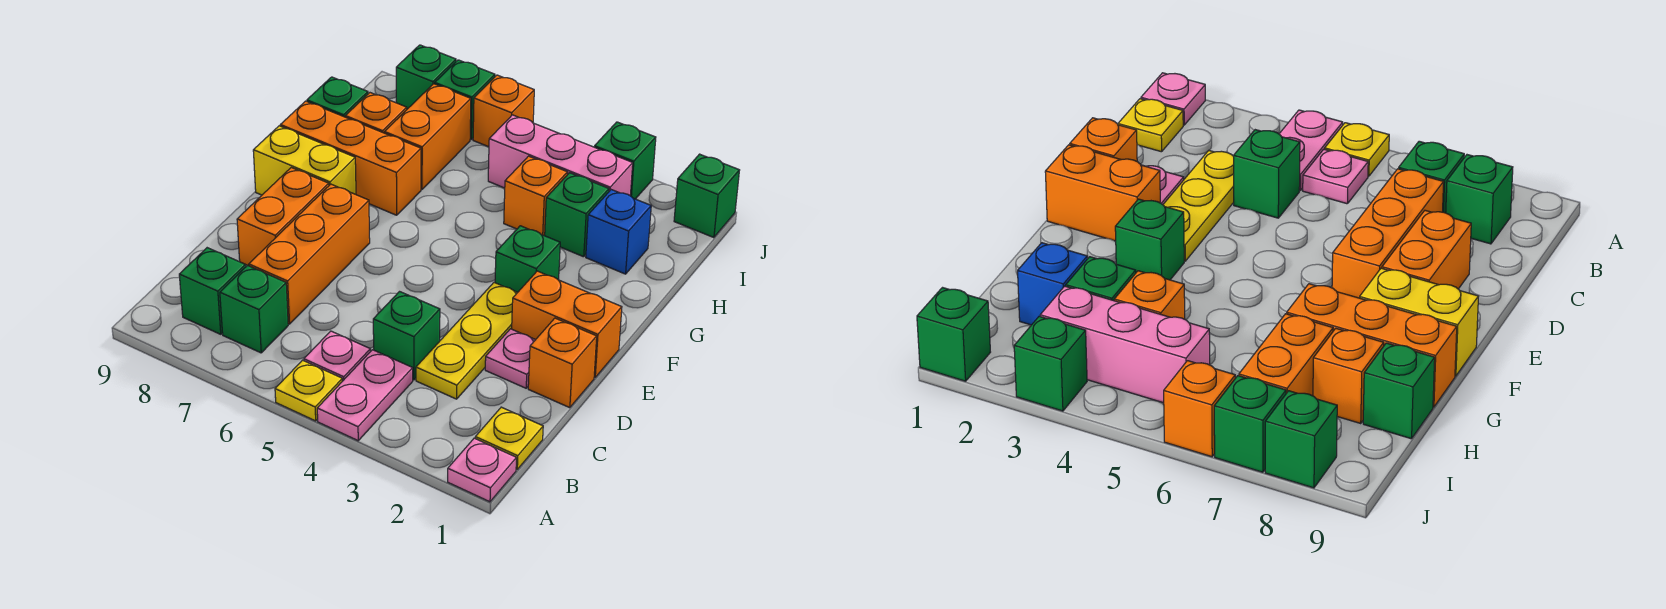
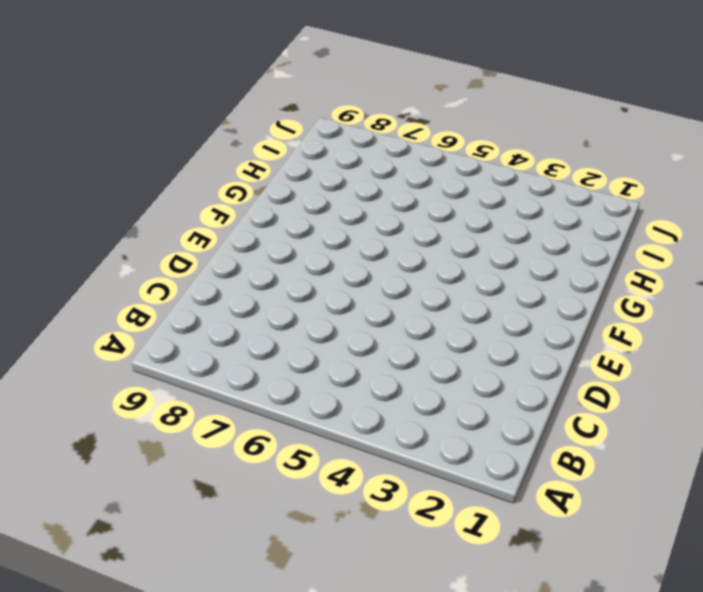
none -> pink 1x1 plate [448,438,516,502]
none -> pink 1x2 plate [317,350,413,441]
none -> yellow 1x1 plate [275,360,342,421]

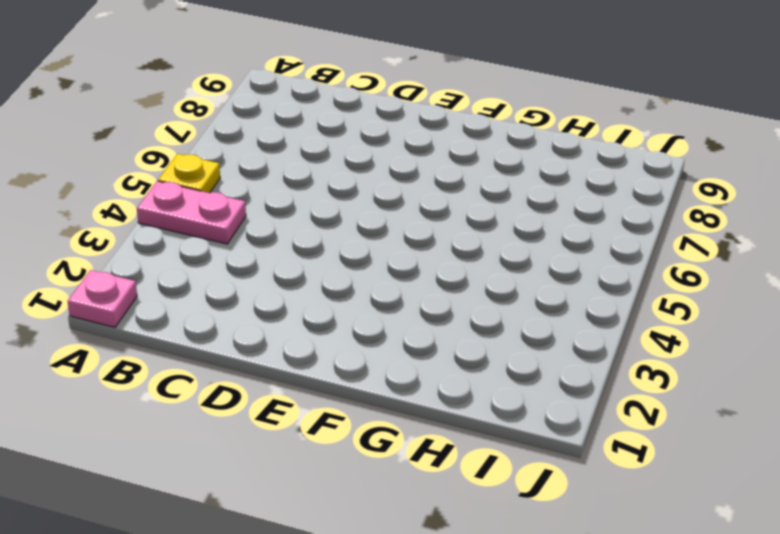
none -> yellow 1x1 plate [475,407,543,470]
none -> pink 1x1 plate [304,331,370,381]
none -> green 1x1 brick [220,265,288,353]

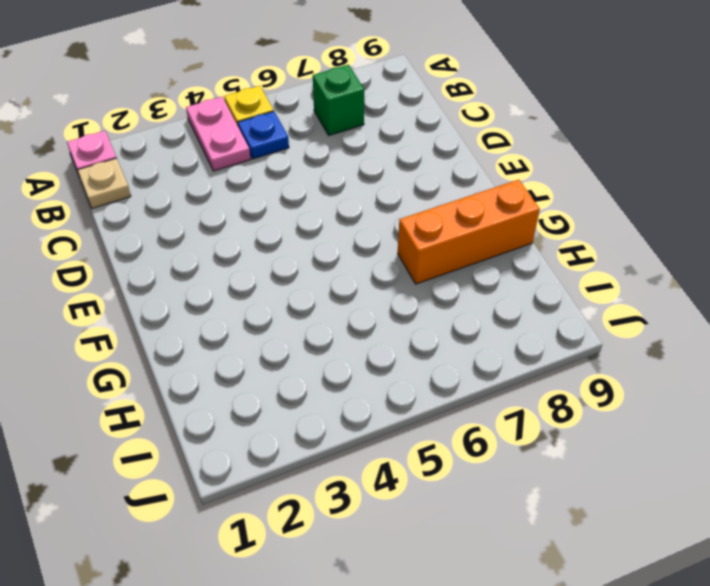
tan 1x1 plate [78,158,131,208] -> yellow 1x1 plate [475,407,543,470]
blue 1x1 plate [238,111,289,159] -> pink 1x1 plate [304,331,370,381]
none -> green 1x1 brick [179,248,246,334]
none -> yellow 1x3 plate [416,283,518,399]
none -> green 1x1 brick [373,292,440,380]

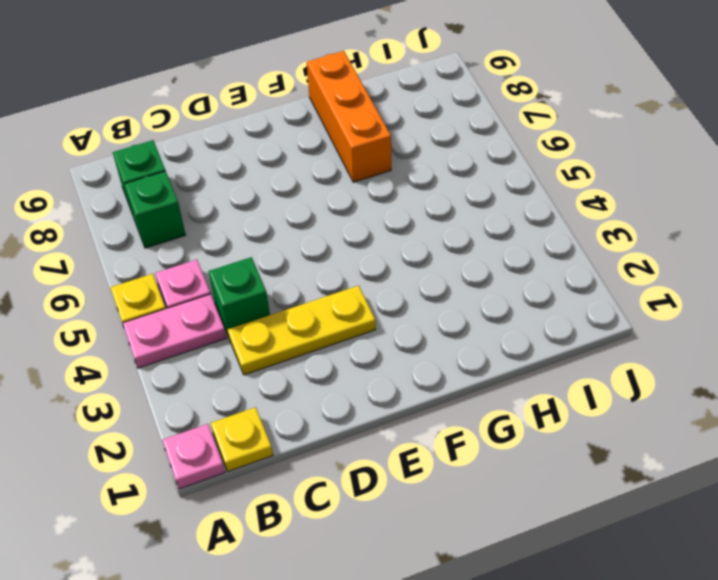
none -> orange 1x3 brick [249,184,370,324]
none -> orange 1x1 brick [528,318,597,408]
none -> pink 1x1 plate [485,329,535,388]

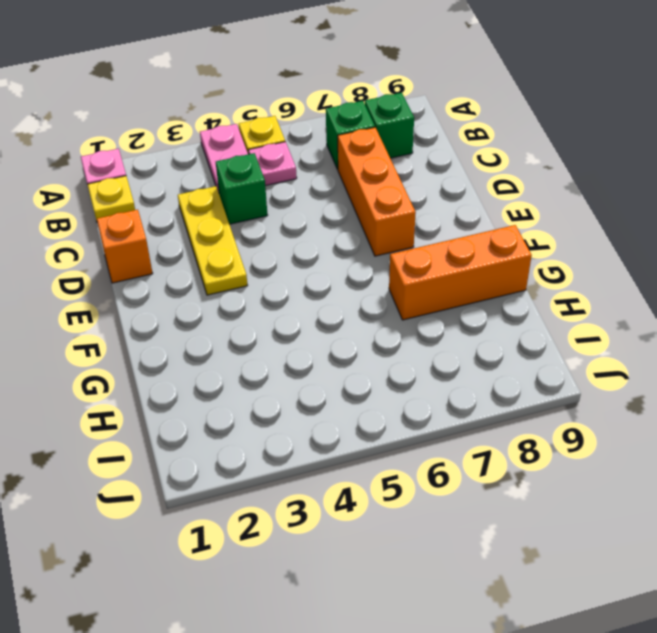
none -> pink 1x1 plate [485,329,535,388]
none -> orange 1x2 brick [237,168,329,266]
none -> orange 1x2 brick [512,271,622,378]

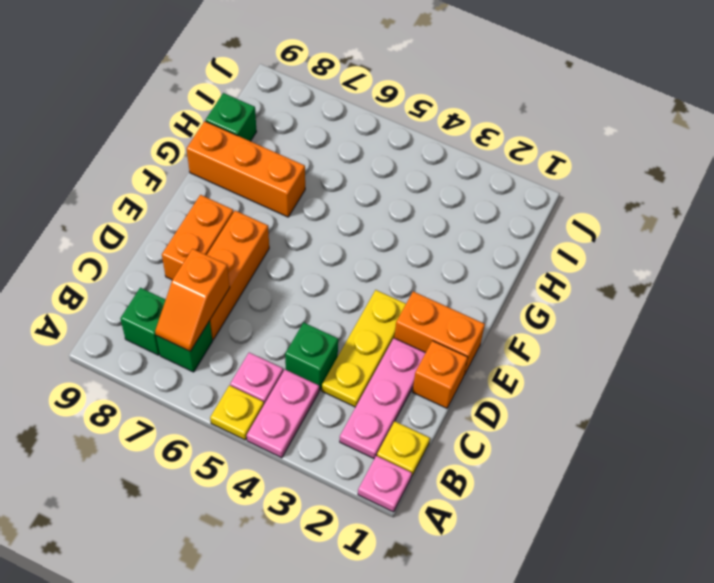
pink 1x3 plate [340,338,425,459] -> pink 1x1 plate [485,329,535,388]
orange 1x2 slope [155,249,230,351] -> none
none -> green 1x1 brick [495,226,560,292]
none -> yellow 1x2 brick [253,126,356,195]
none -> blue 1x1 brick [586,190,651,274]

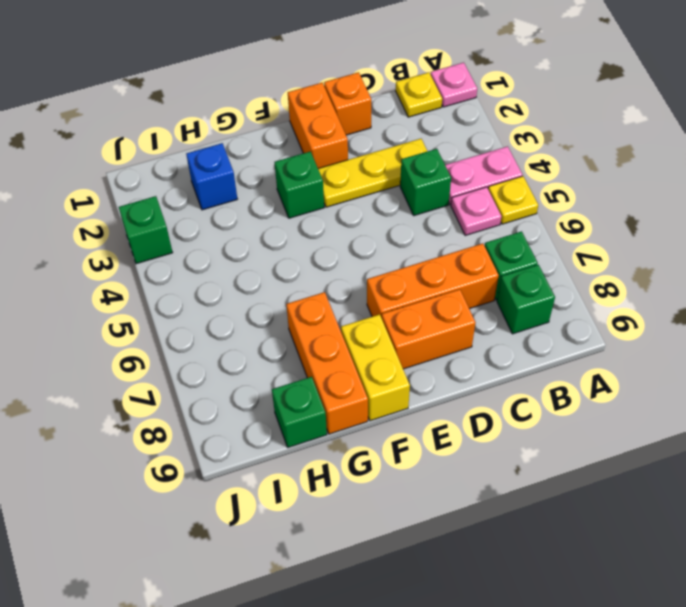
none -> pink 1x1 plate [485,329,535,388]
none -> green 1x1 brick [545,173,609,257]
none -> orange 1x1 brick [504,156,568,236]

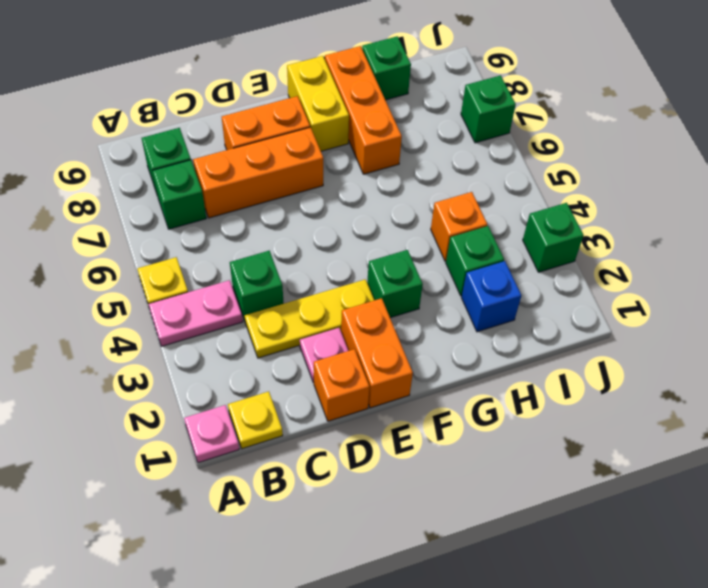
none -> pink 1x1 plate [304,331,370,381]
none -> orange 1x2 brick [385,84,471,189]
none -> orange 1x1 brick [345,93,407,133]

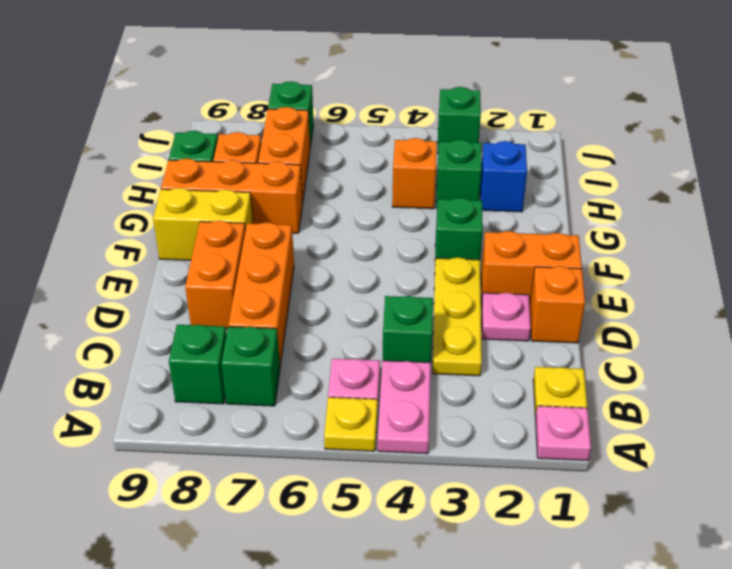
none -> pink 1x3 brick [488,115,633,195]
none -> green 1x1 brick [674,154,740,238]
none -> orange 1x1 brick [473,75,534,147]

